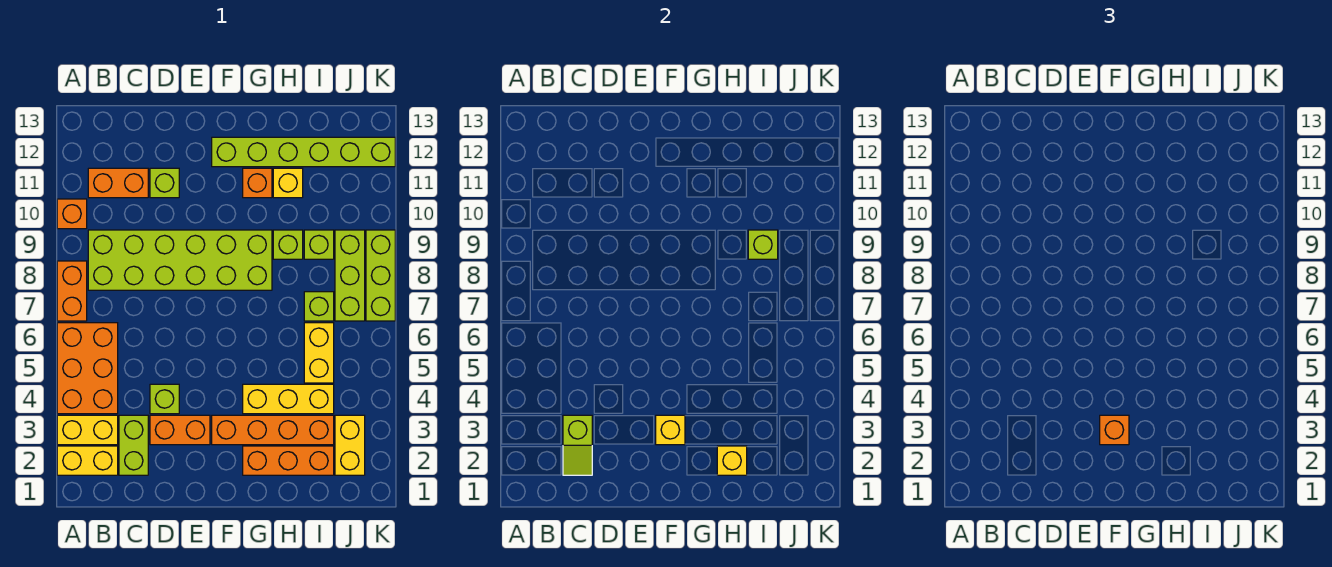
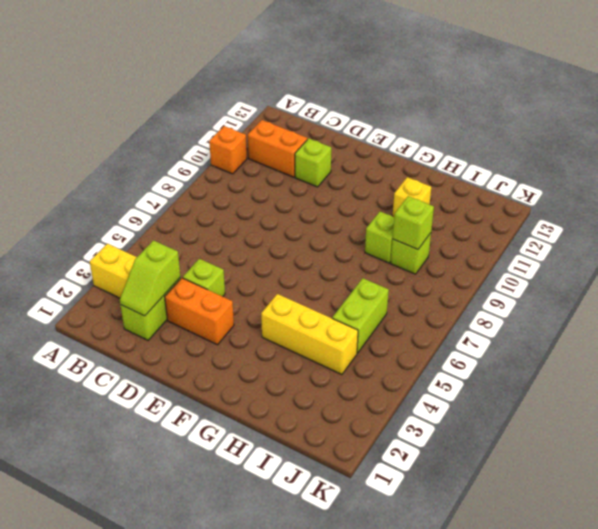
lime 1x2 brick [332,278,389,353] -> yellow 1x2 brick [304,323,334,383]
none -> yellow 1x2 brick [57,446,118,475]
none -> orange 2x3 brick [57,323,118,414]
none -> orange 1x2 brick [57,261,87,321]

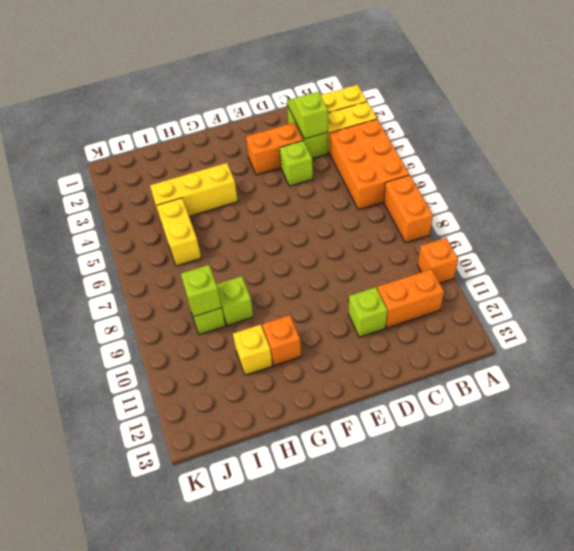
none -> lime 2x6 brick [88,230,272,290]
none -> orange 1x4 brick [212,415,334,445]
none -> lime 1x6 brick [212,137,395,167]

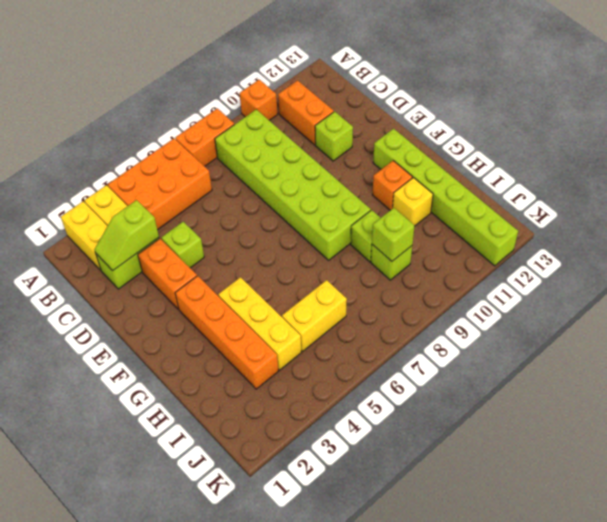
none -> orange 1x3 brick [243,446,334,475]
none -> lime 1x1 brick [304,292,334,321]
none -> yellow 1x2 brick [335,415,365,475]

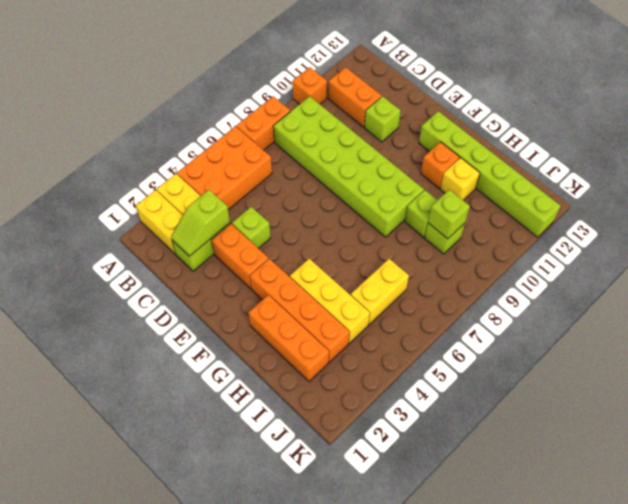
none -> lime 1x1 brick [304,292,334,321]
none -> yellow 1x2 brick [335,415,365,475]
none -> lime 1x3 brick [335,230,365,321]

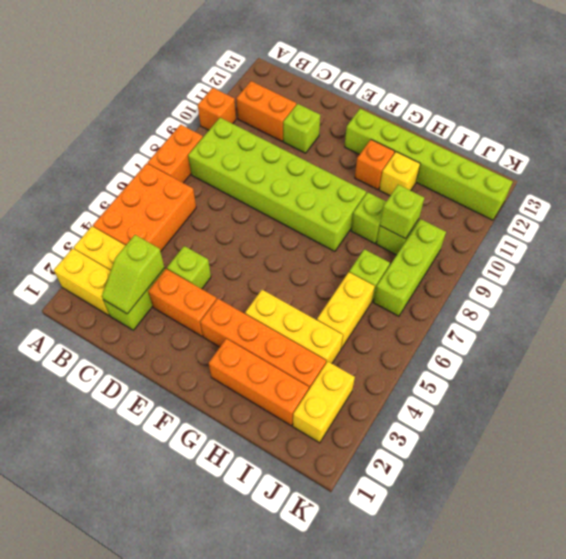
none -> lime 1x3 brick [366,230,395,321]
none -> yellow 1x1 brick [656,415,685,445]
none -> yellow 1x1 brick [717,446,747,475]

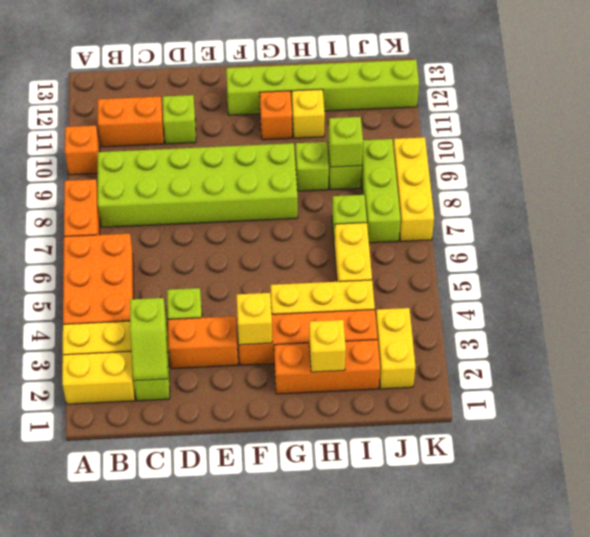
yellow 1x3 brick [393,137,434,241] -> lime 1x3 brick [366,230,395,321]
none -> orange 1x1 brick [1100,415,1129,445]

